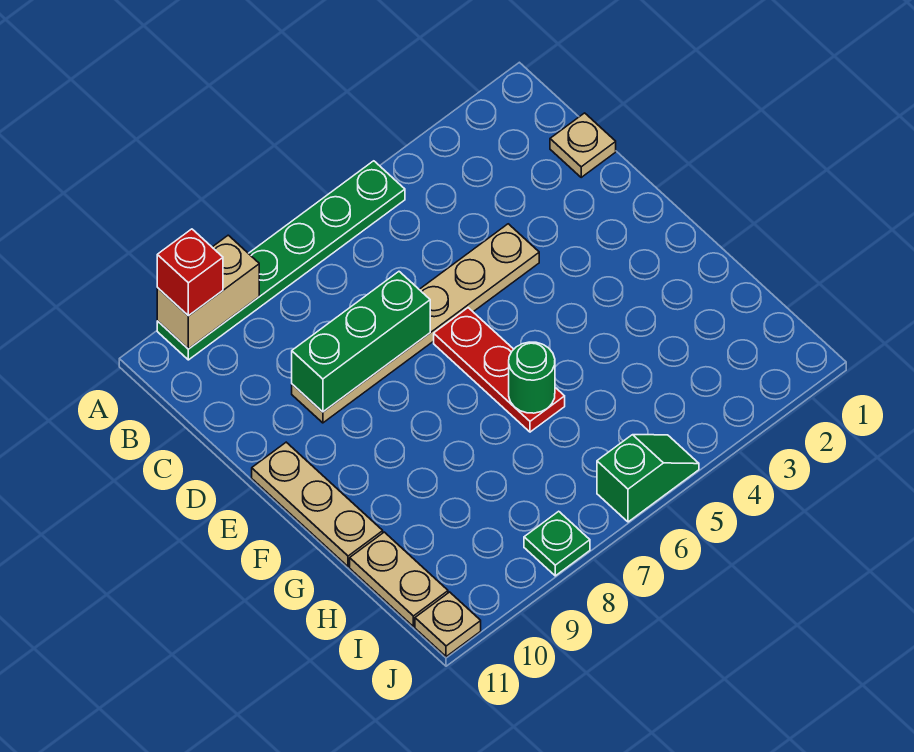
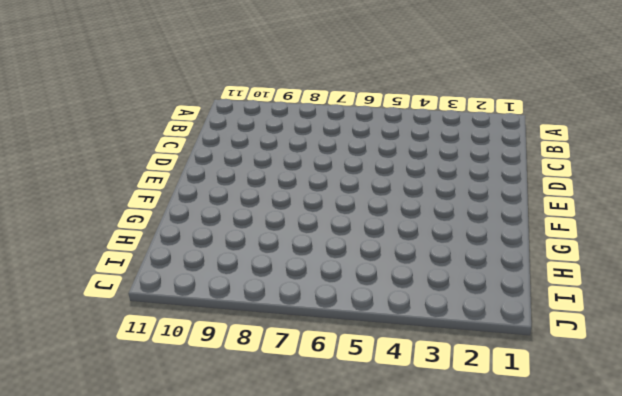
none -> green 1x6 plate [157,161,405,360]
none -> tan 1x1 plate [550,113,616,177]
none -> tan 1x6 plate [292,224,539,423]

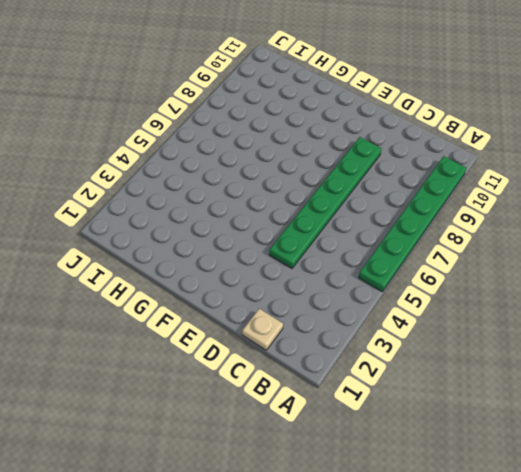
green 1x6 plate [269,137,382,268] -> tan 1x6 plate [292,224,539,423]
none -> red 1x3 plate [434,308,565,432]
none -> tan 1x3 plate [252,442,383,567]
none -> tan 1x2 plate [350,532,448,627]

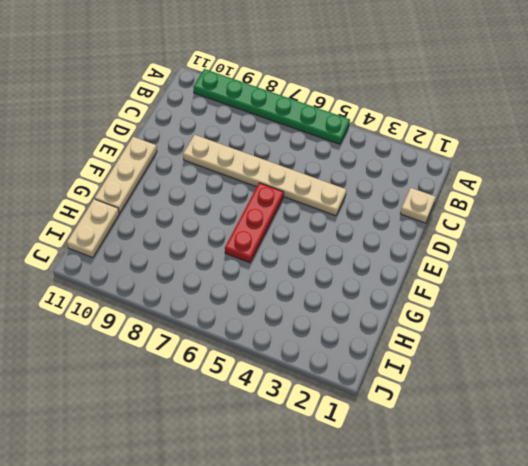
none -> green 1x2 slope [597,435,699,522]
none -> green 1x1 plate [524,511,590,576]
none -> tan 1x1 plate [415,592,481,657]

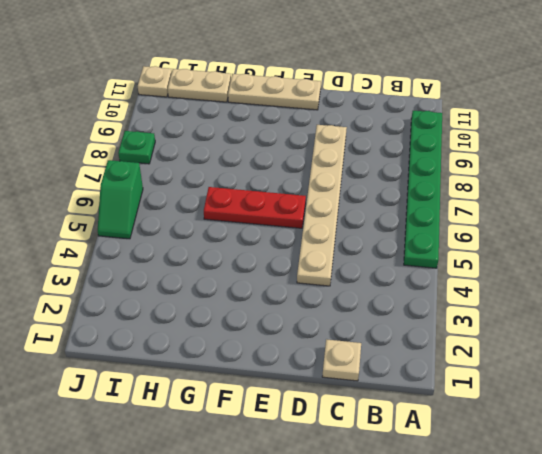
none -> tan 1x2 brick [157,235,259,349]
none -> green 1x3 brick [292,272,430,412]
none -> green 1x1 round brick [509,342,555,413]

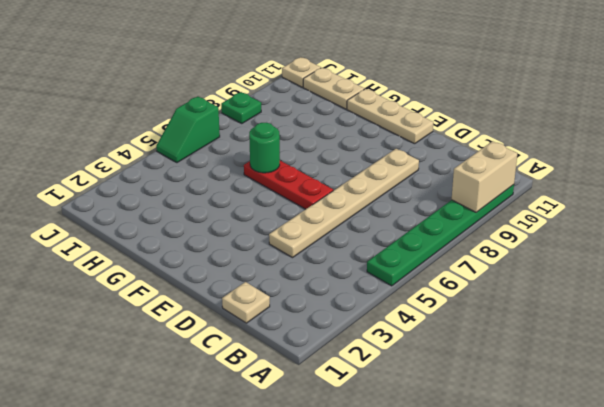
none -> green 1x3 brick [292,272,430,412]
none -> red 1x1 brick [157,229,223,316]

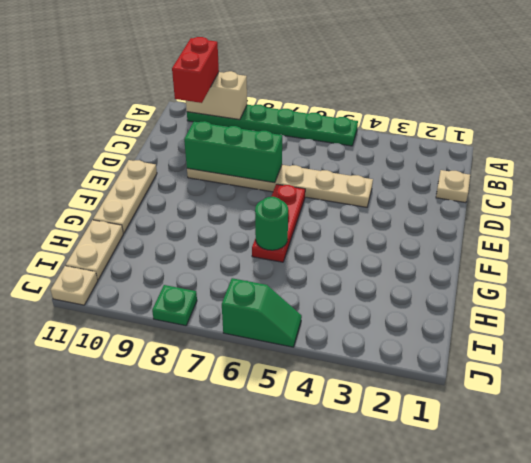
red 1x2 brick [172,37,219,103] -> red 1x1 brick [157,229,223,316]

